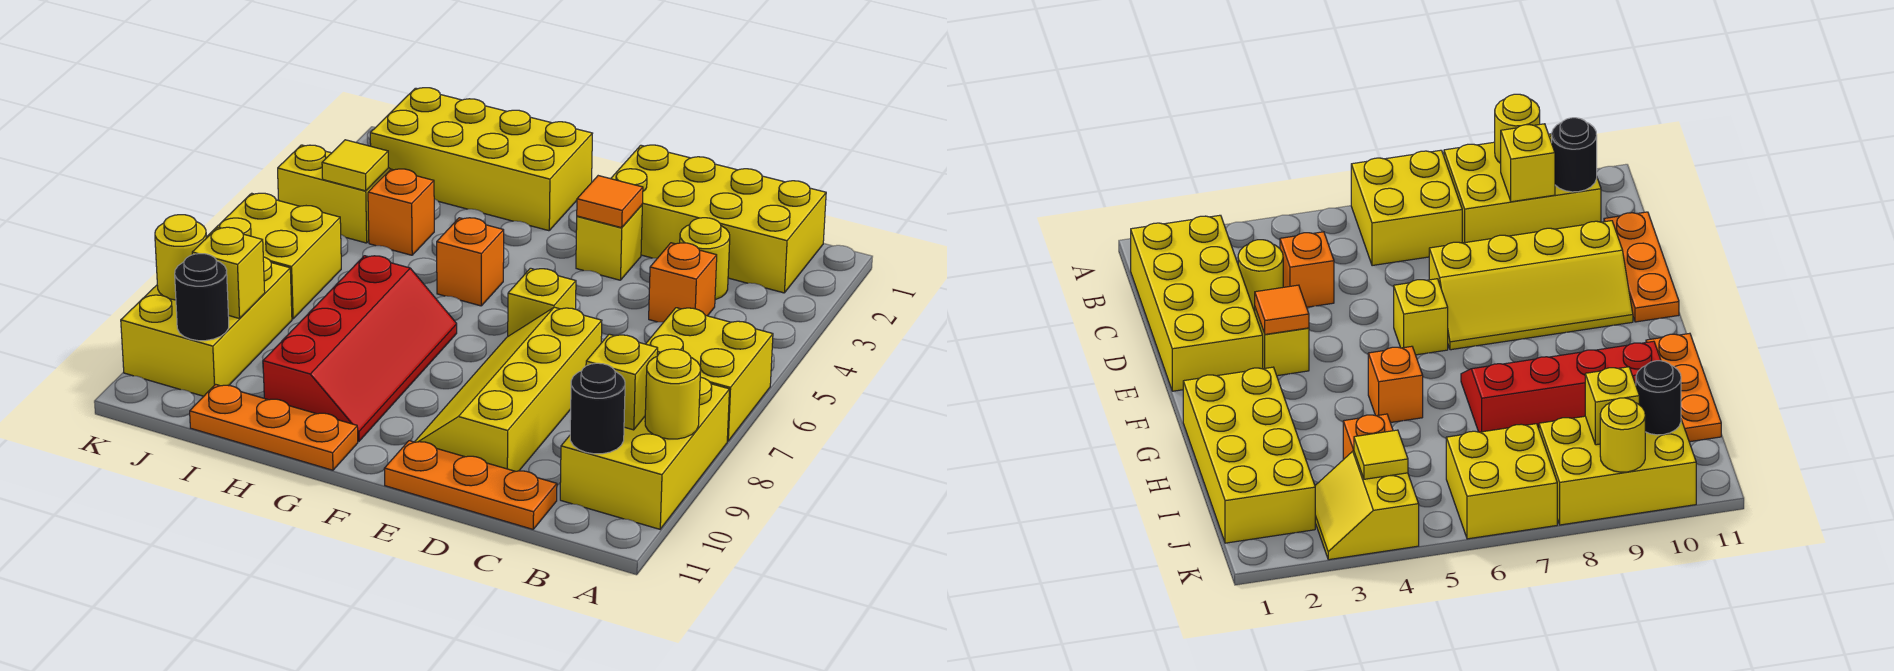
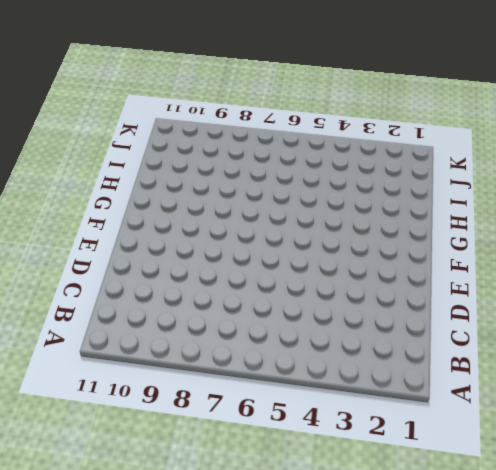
none -> yellow 2x2 brick [646,308,773,441]
none -> yellow 2x3 brick [560,377,729,529]
none -> yellow 2x4 brick [611,145,826,293]

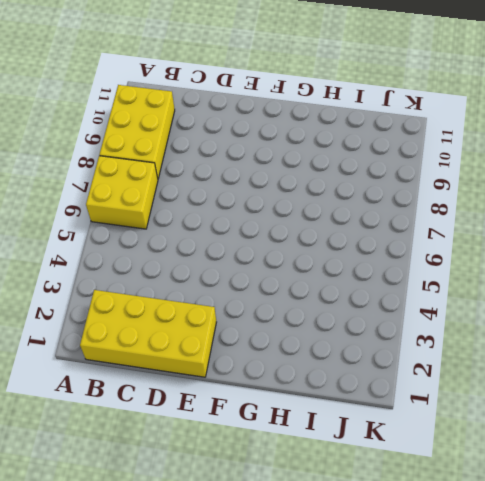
none -> yellow 1x1 round brick [680,218,730,300]
none -> orange 1x1 brick [649,243,717,322]
none -> orange 1x3 plate [384,441,557,529]

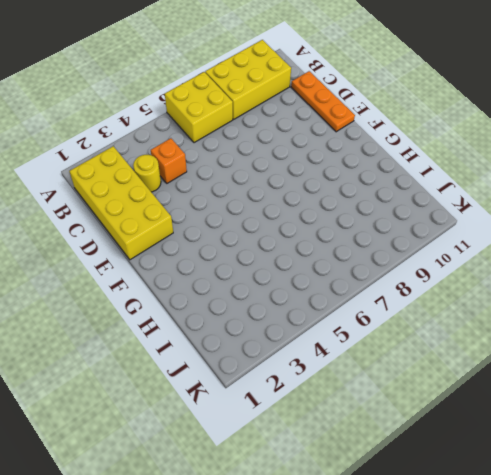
none -> yellow 2x4 slope [415,307,602,471]
none -> yellow 1x1 brick [576,205,642,280]
none -> yellow 1x1 brick [508,268,576,336]

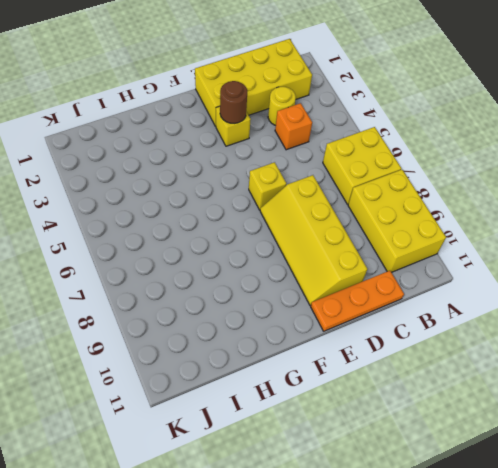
brown 1x1 round brick [220,81,247,123] -> orange 1x1 tile [577,176,643,228]
none -> yellow 2x4 brick [370,88,593,231]
none -> orange 1x1 brick [437,218,504,306]
none -> red 2x4 slope [263,256,457,441]

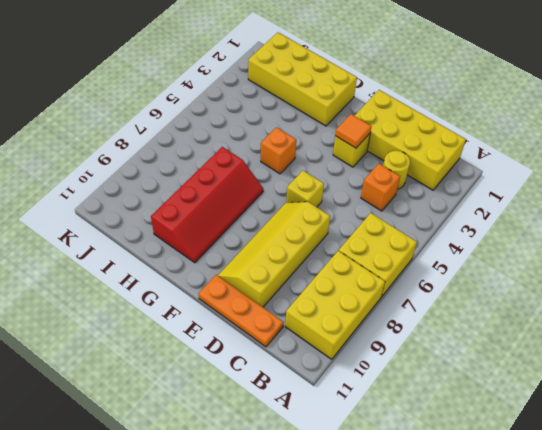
none -> orange 1x3 plate [190,384,358,470]
none -> orange 1x1 brick [368,169,434,255]
none -> yellow 2x2 slope [278,145,390,243]

